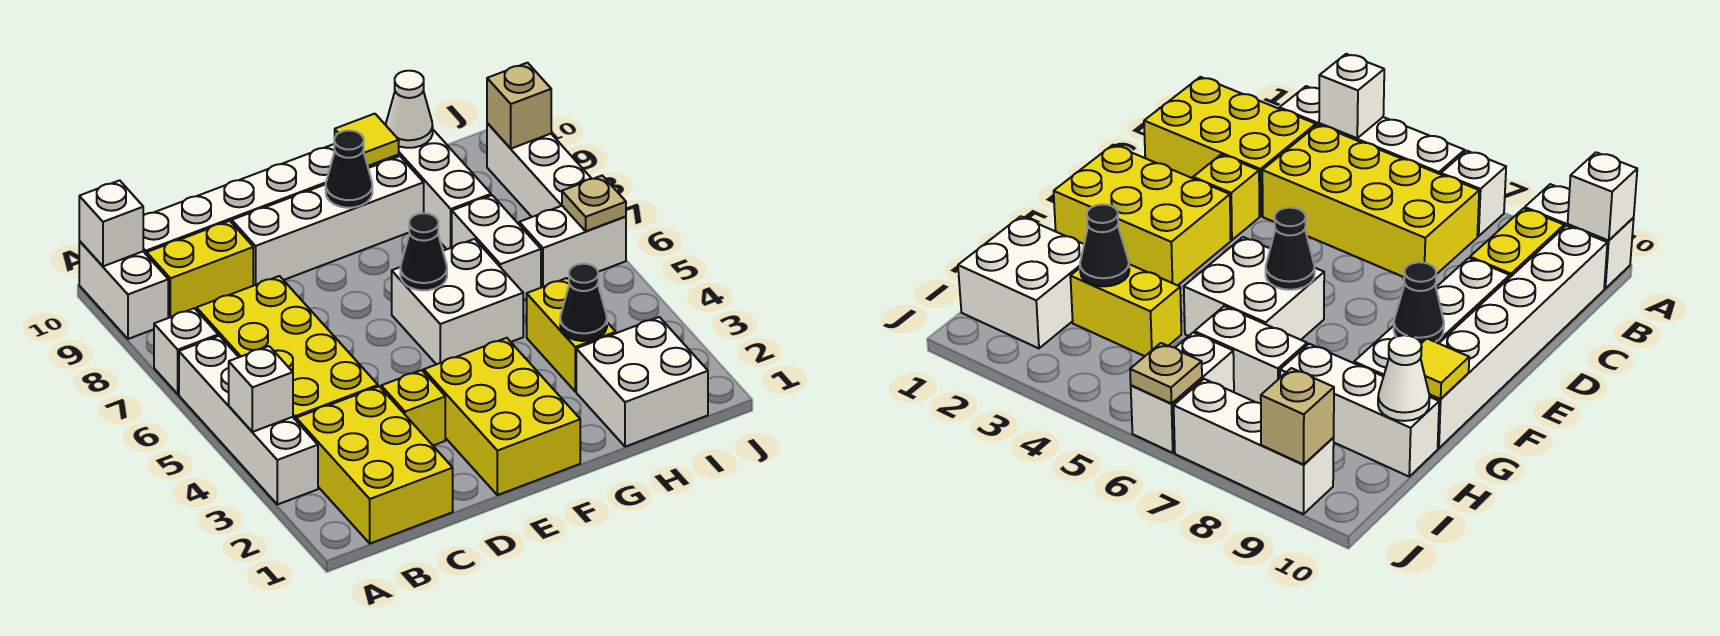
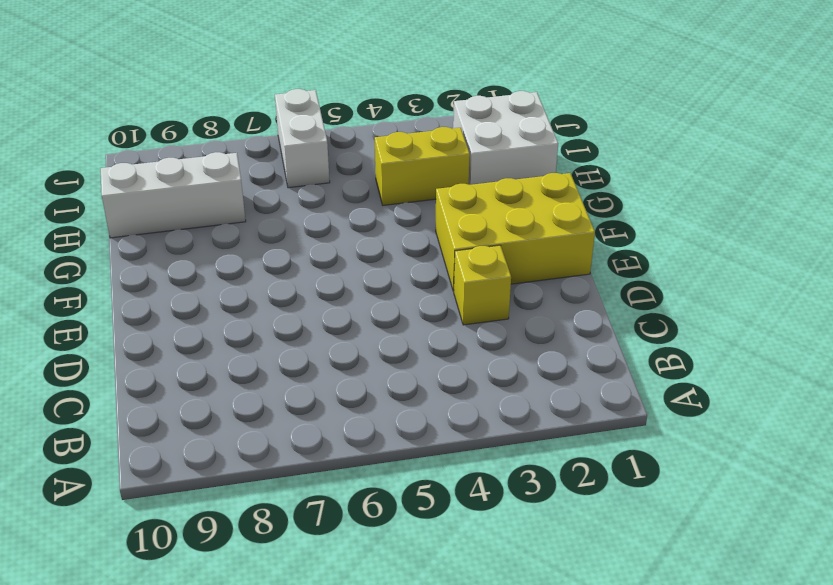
none -> white 1x4 brick [179,336,318,505]
none -> white 1x1 brick [154,308,218,394]
none -> white 1x2 brick [79,241,168,339]

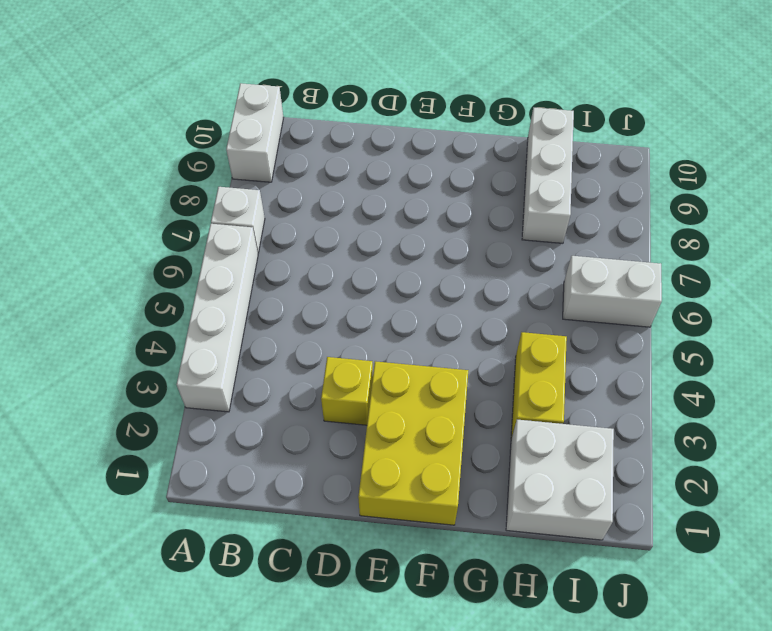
none -> yellow 2x3 brick [296,386,453,543]
none -> yellow 2x4 brick [197,276,378,420]
none -> yellow 1x2 brick [147,221,253,318]

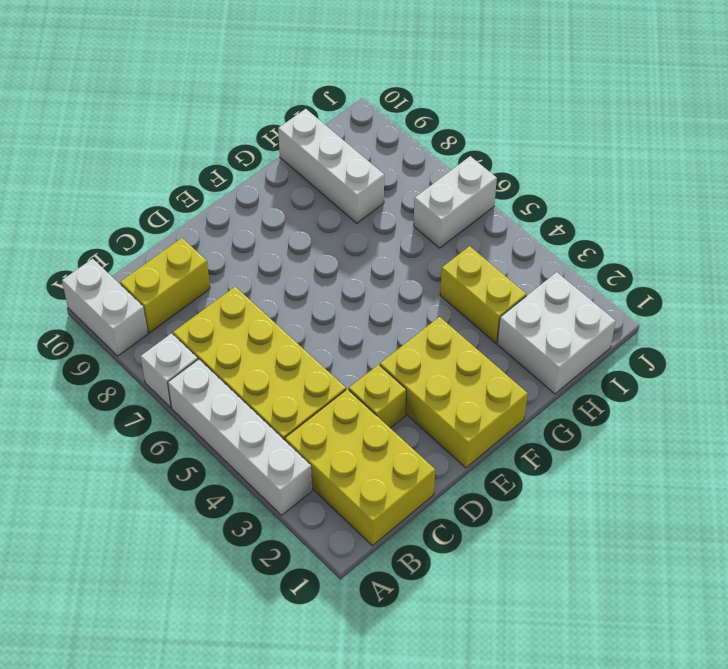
none -> white 1x6 brick [143,144,399,255]
none -> white 1x4 brick [232,156,424,286]
none -> white 2x2 brick [392,239,523,364]

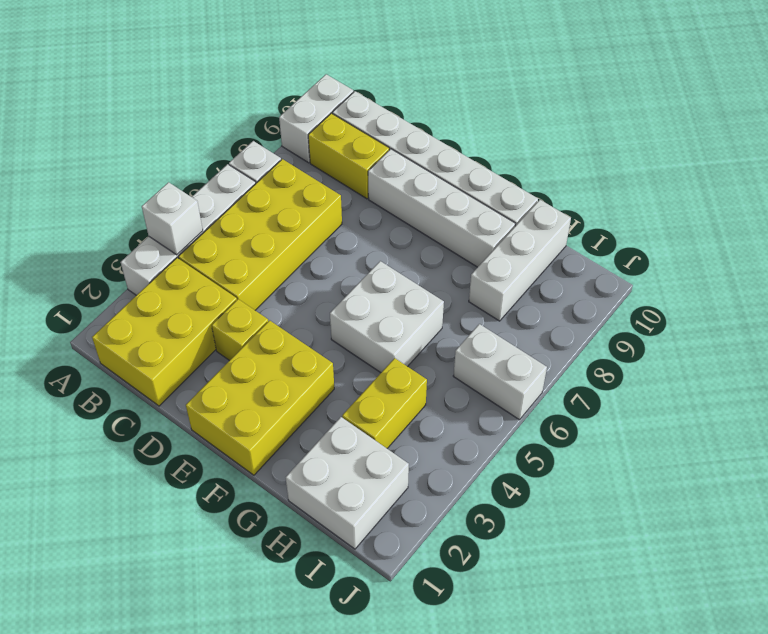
none -> white 1x2 brick [452,195,541,300]
none -> white 1x3 brick [487,123,592,217]
none -> white 1x1 brick [79,180,143,266]

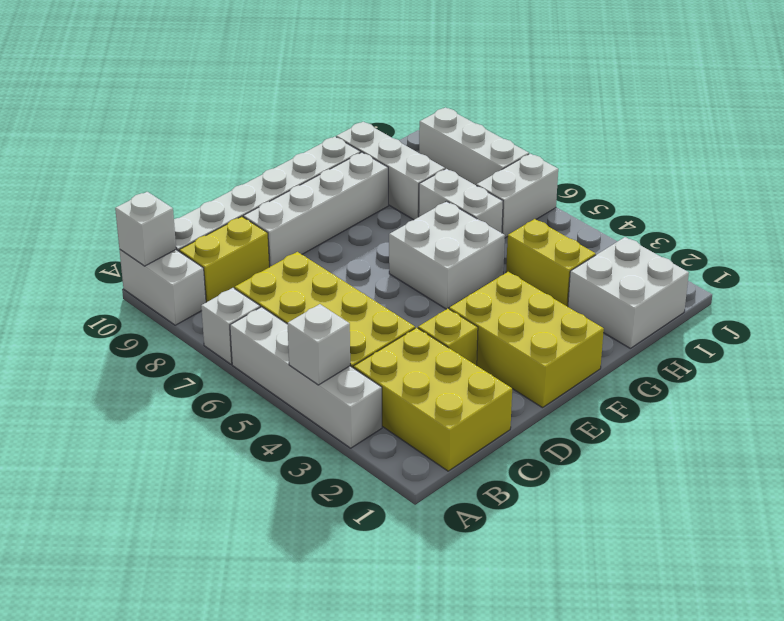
none -> black 1x1 cone [400,213,447,290]
none -> black 1x1 cone [326,130,372,208]
none -> yellow 1x1 tile [335,114,399,166]

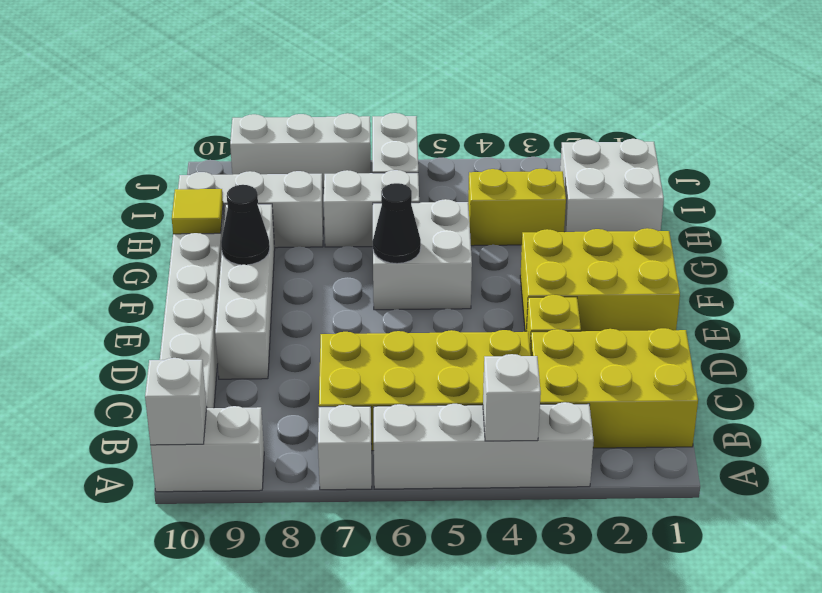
none -> yellow 1x2 brick [147,221,253,318]
none -> black 1x1 cone [560,264,607,341]
none -> white 1x1 cone [386,71,433,148]

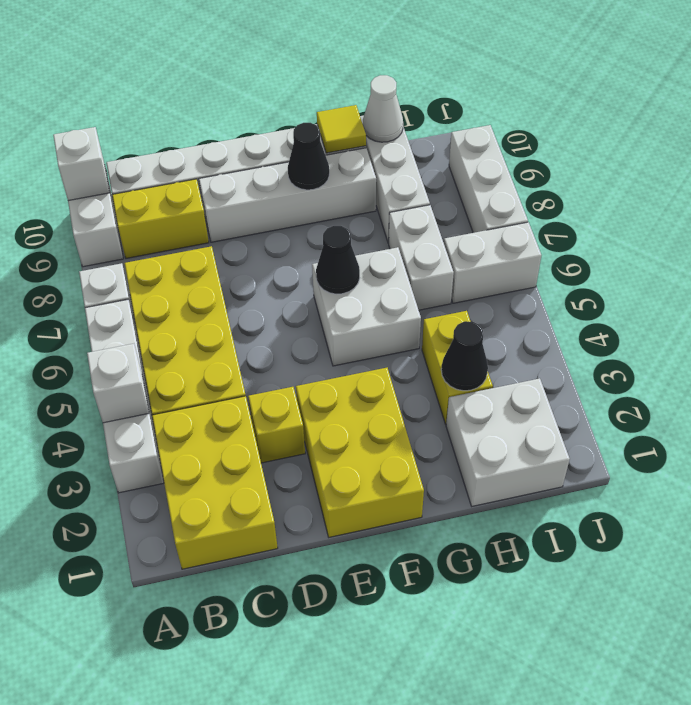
none -> tan 1x1 plate [562,176,626,231]
none -> tan 1x1 brick [487,63,551,149]

